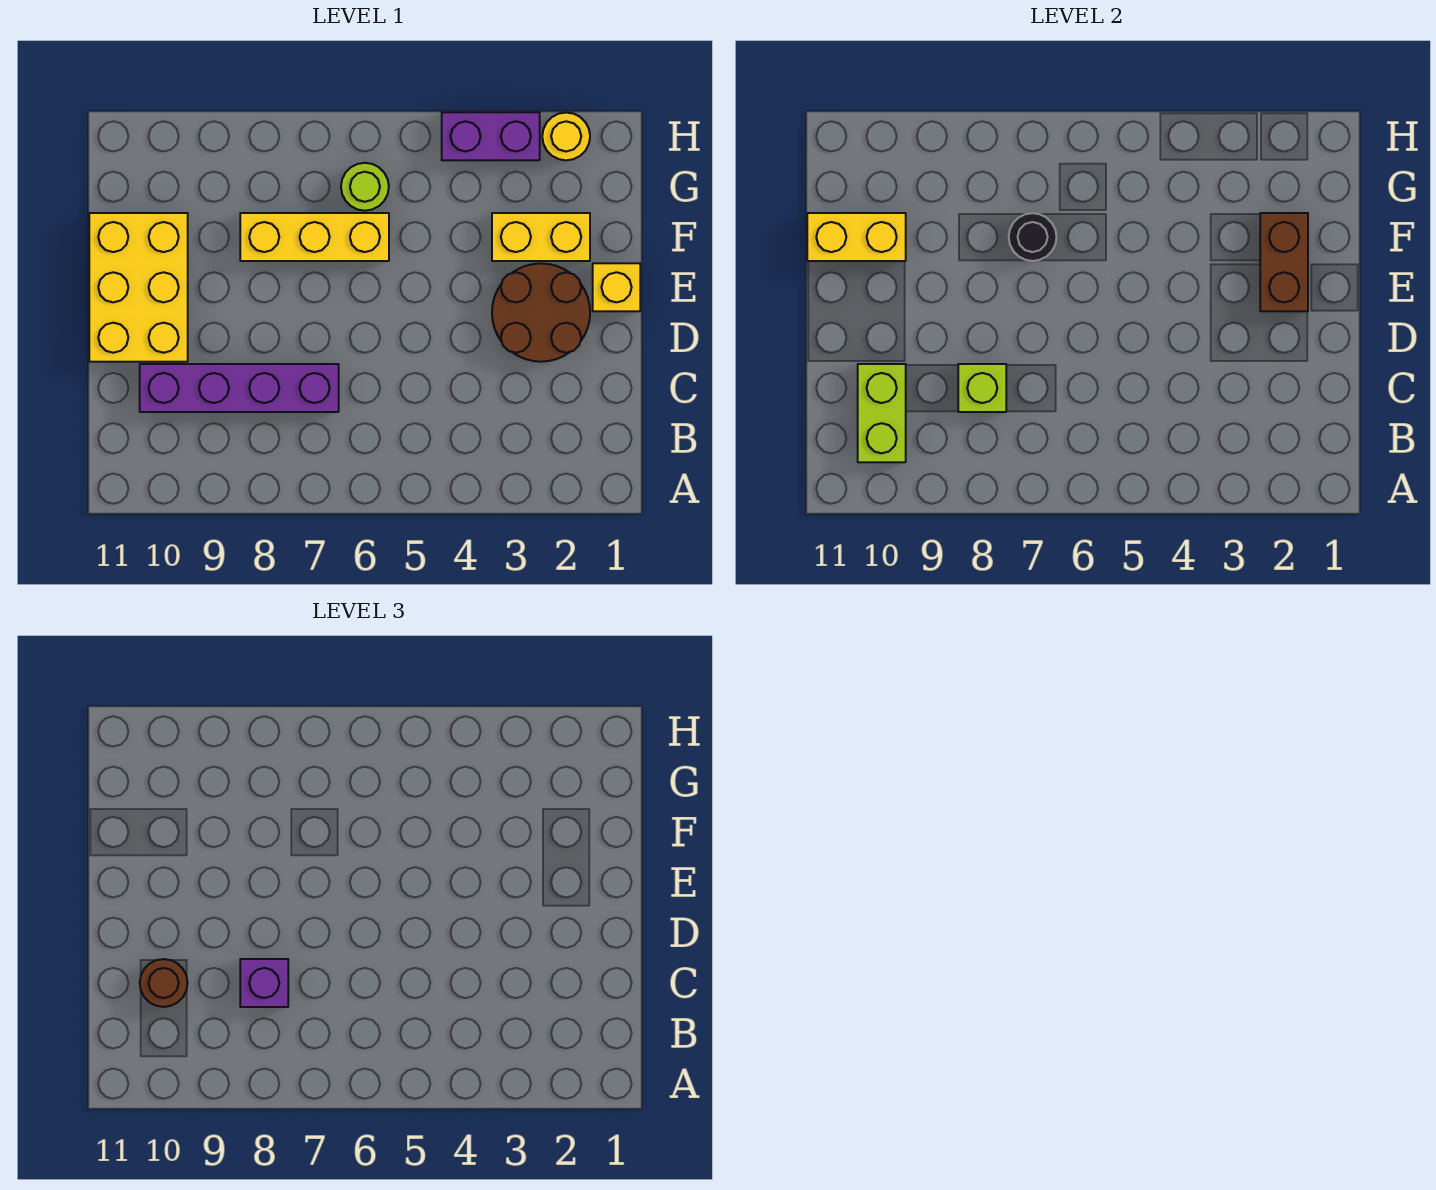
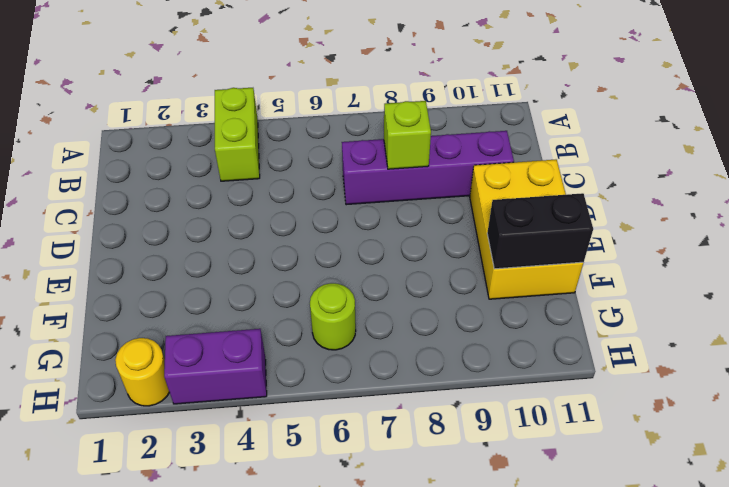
lime 1x2 brick [215,88,260,181] -> lime 1x2 brick moved to [858,364,906,462]
black 1x2 brick [487,193,593,269] -> yellow 1x2 brick [807,213,906,261]
none -> brown 2x2 round brick [492,263,590,362]
none -> yellow 1x1 brick [593,263,640,311]
none -> yellow 1x2 brick [492,213,590,261]

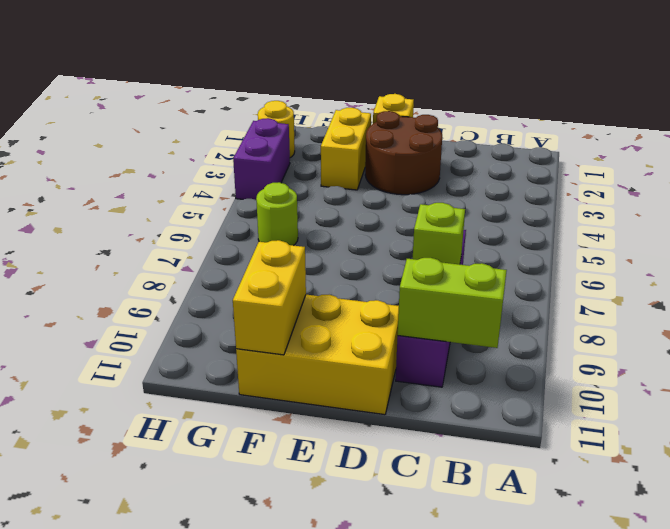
none -> yellow 1x3 brick [240,213,389,261]
none -> brown 1x2 brick [1260,213,1308,311]
none -> black 1x1 round brick [1009,213,1056,261]

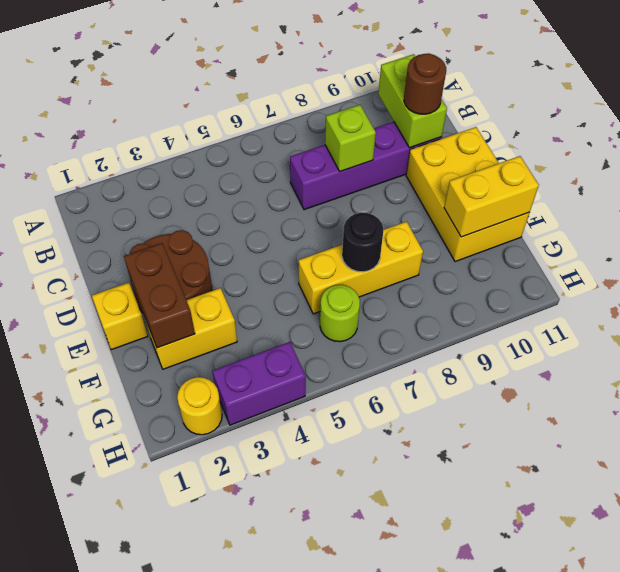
none -> purple 1x1 brick [240,959,288,1007]

